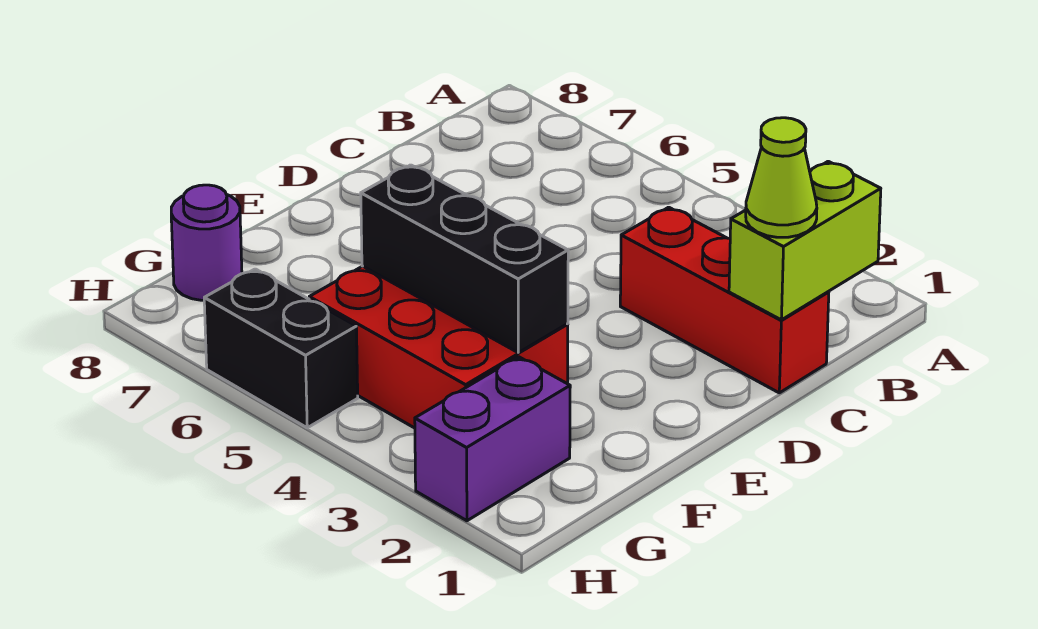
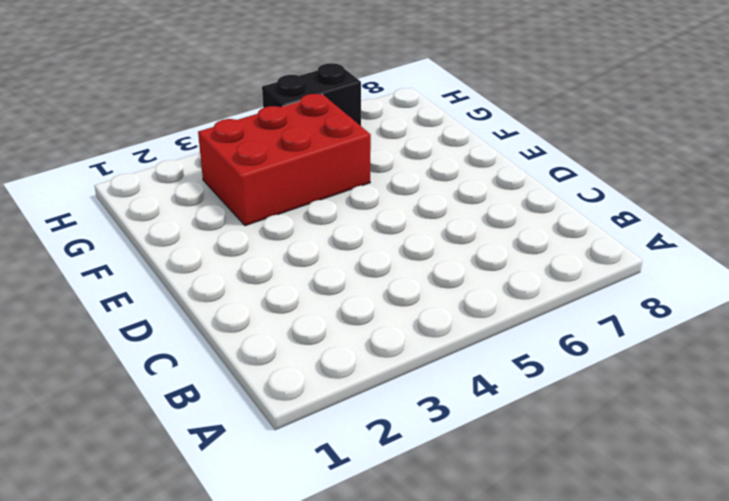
none -> red 1x3 brick [620,207,829,393]
none -> purple 1x2 brick [415,357,570,521]

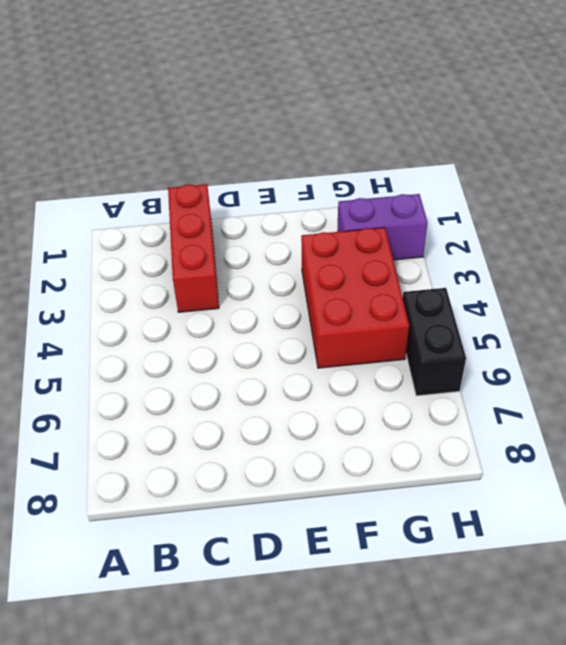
none -> purple 1x1 round brick [171,185,242,300]
none -> lime 1x2 brick [729,161,881,320]

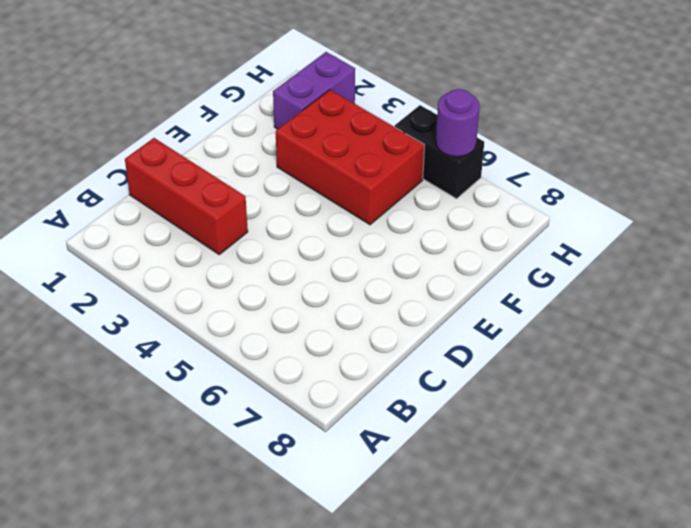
purple 1x1 round brick [436,89,480,157] -> purple 1x1 round brick moved to [171,185,242,300]
none -> lime 1x2 brick [729,161,881,320]
none -> black 1x3 brick [361,165,568,353]

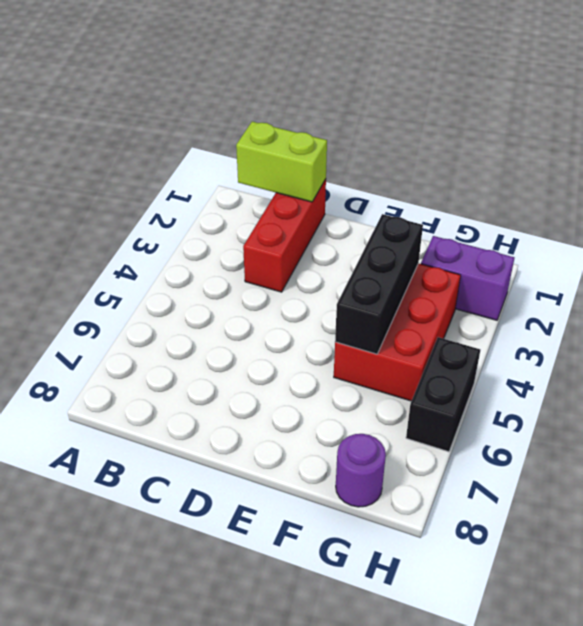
none -> lime 1x1 cone [746,118,817,237]

